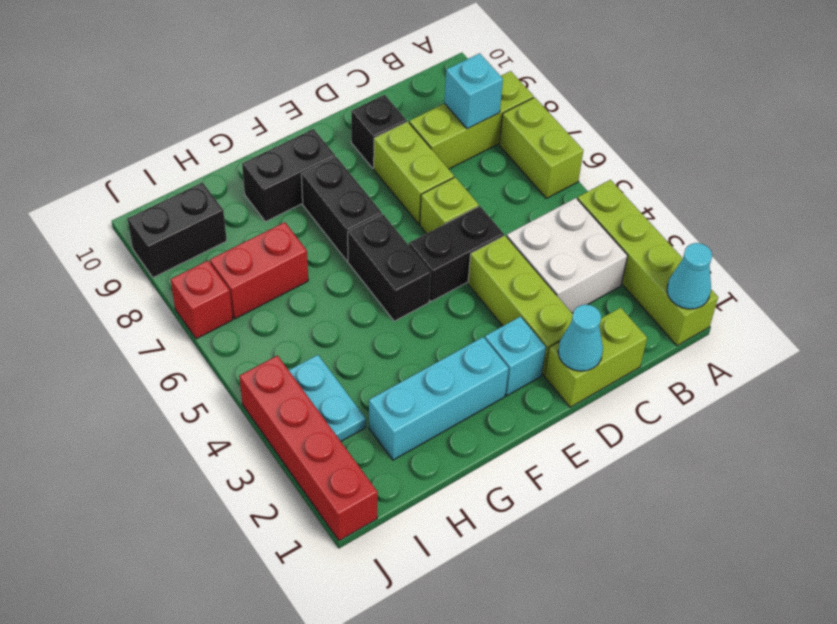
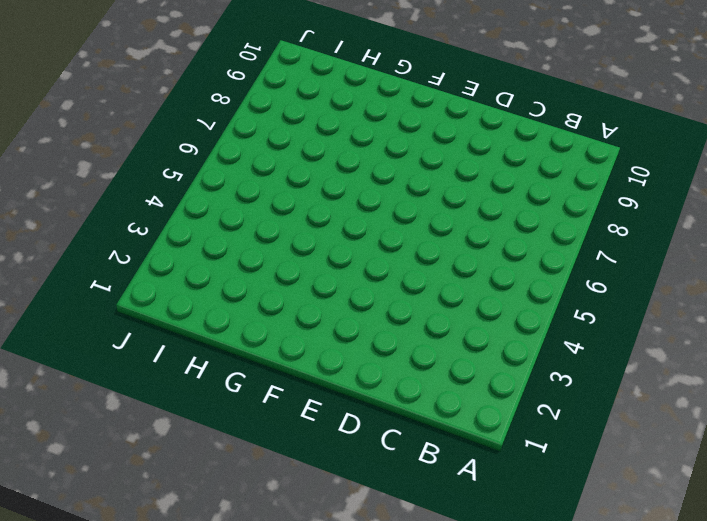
none -> lime 1x4 brick [577,180,718,346]
none -> lime 1x2 brick [499,97,583,198]
none -> lime 1x3 brick [409,71,534,169]

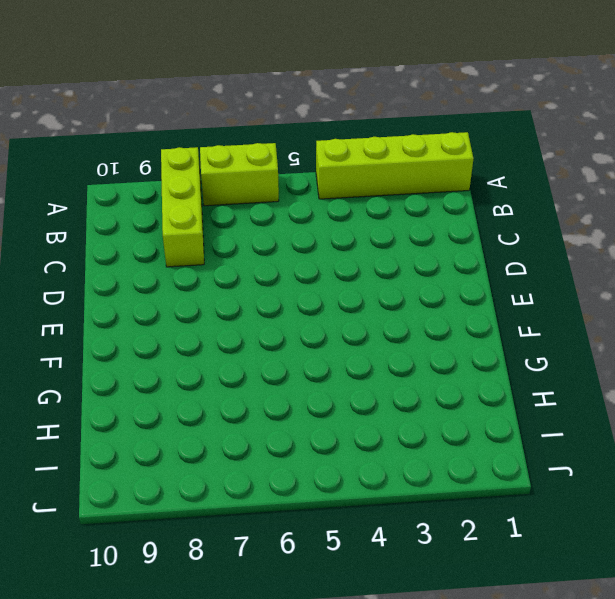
none -> white 2x2 brick [507,198,627,313]
none -> lime 1x2 brick [545,308,647,407]
none -> lime 1x3 brick [468,236,573,375]

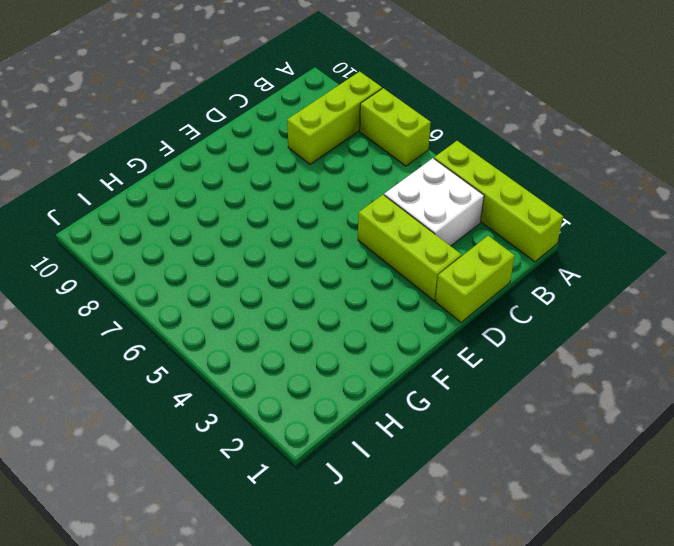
none -> black 1x2 brick [409,206,504,302]
none -> lime 1x1 brick [420,177,479,233]
none -> lime 1x2 brick [374,122,454,224]

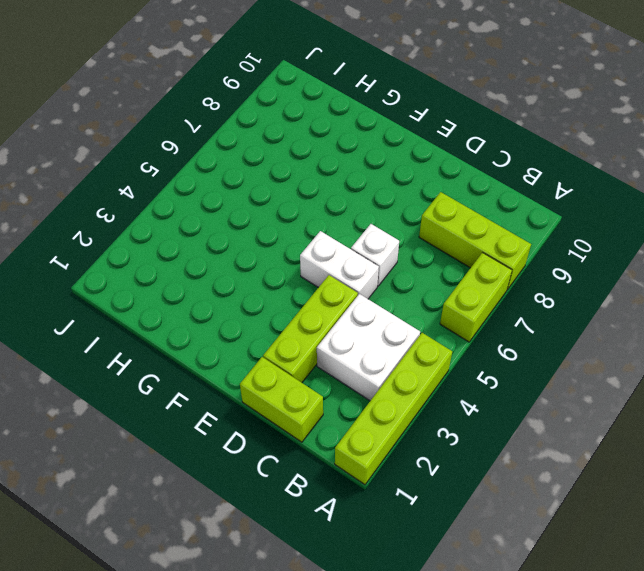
white 1x2 brick [300,231,379,299] -> black 1x2 brick [409,206,504,302]
white 1x1 brick [351,224,399,286] -> lime 1x1 brick [420,177,479,233]
none -> lime 1x2 brick [374,122,454,224]
none -> black 1x1 brick [351,95,407,168]
none -> cyan 1x1 brick [485,317,546,396]

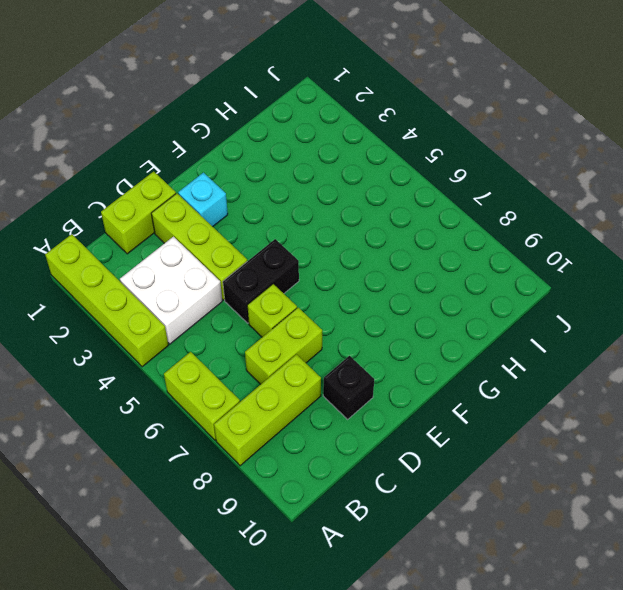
lime 1x2 brick [245,308,322,384] -> lime 1x2 brick turned to [374,122,454,224]
none -> cyan 1x3 brick [369,337,509,460]
none -> black 1x2 brick [348,214,431,321]
none -> black 1x2 brick [301,157,382,261]

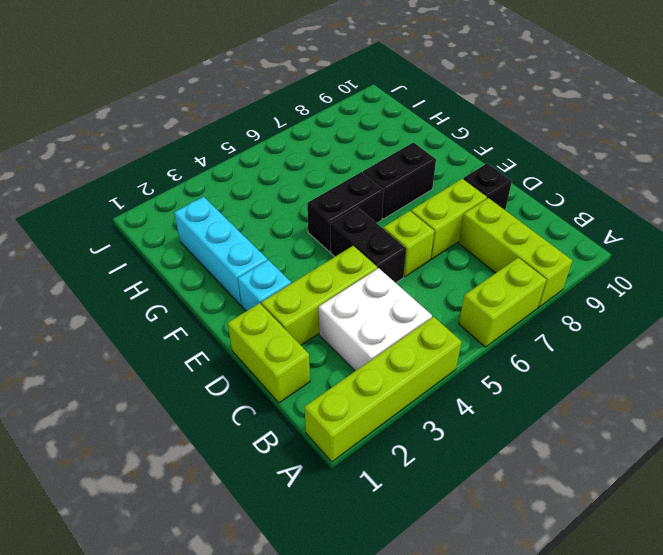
none -> black 1x2 brick [242,129,335,222]
none -> red 1x2 brick [210,222,308,319]
none -> cyan 1x2 plate [289,355,366,441]

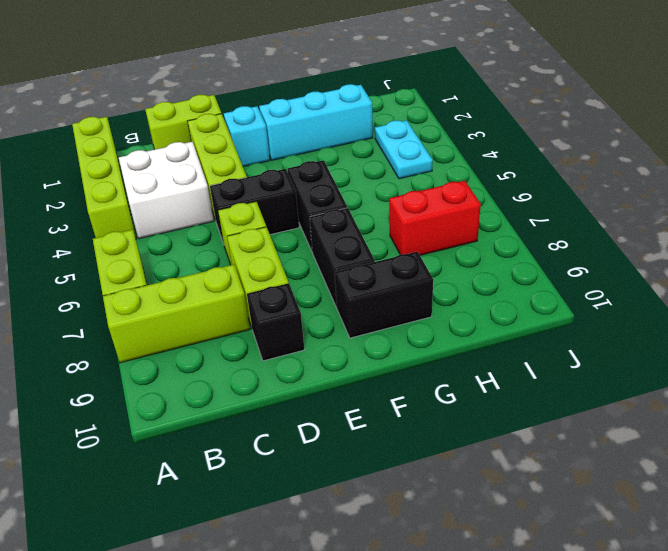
none -> black 1x2 brick [127,182,227,278]
none -> red 1x4 brick [239,356,378,541]
none -> red 1x1 brick [171,261,233,339]

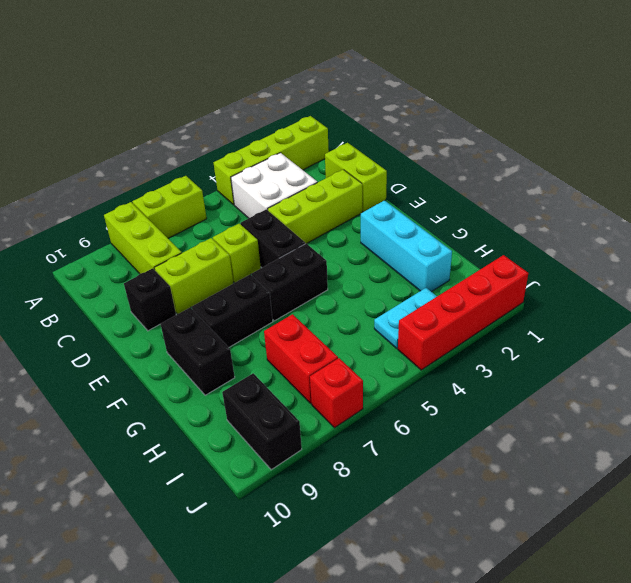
none -> cyan 1x1 brick [485,317,546,396]
none -> cyan 1x1 cone [667,243,712,309]
none -> cyan 1x1 brick [444,53,503,129]

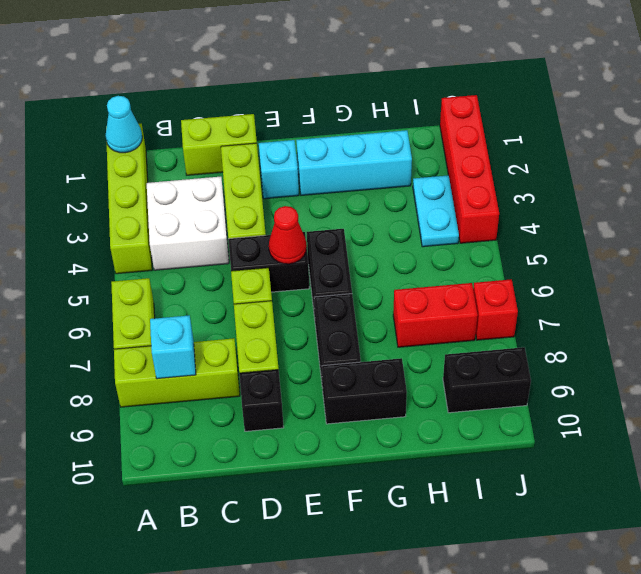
red 1x1 cone [269,206,307,264] -> none
none -> cyan 1x1 cone [558,304,603,371]

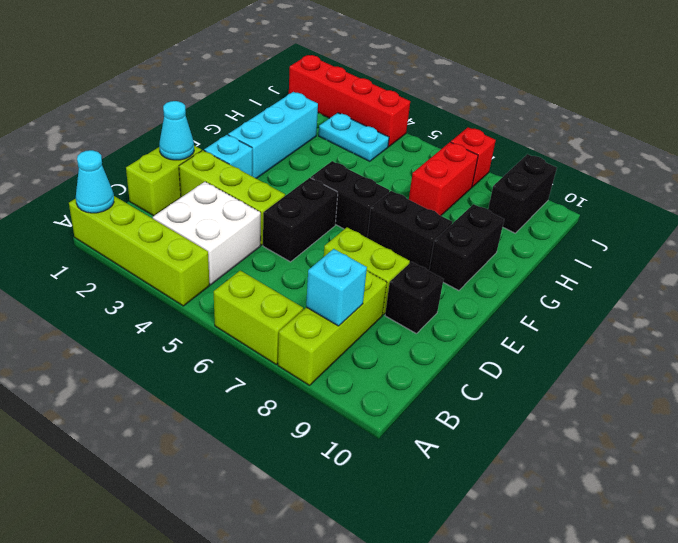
none -> lime 1x1 brick [420,177,479,233]

